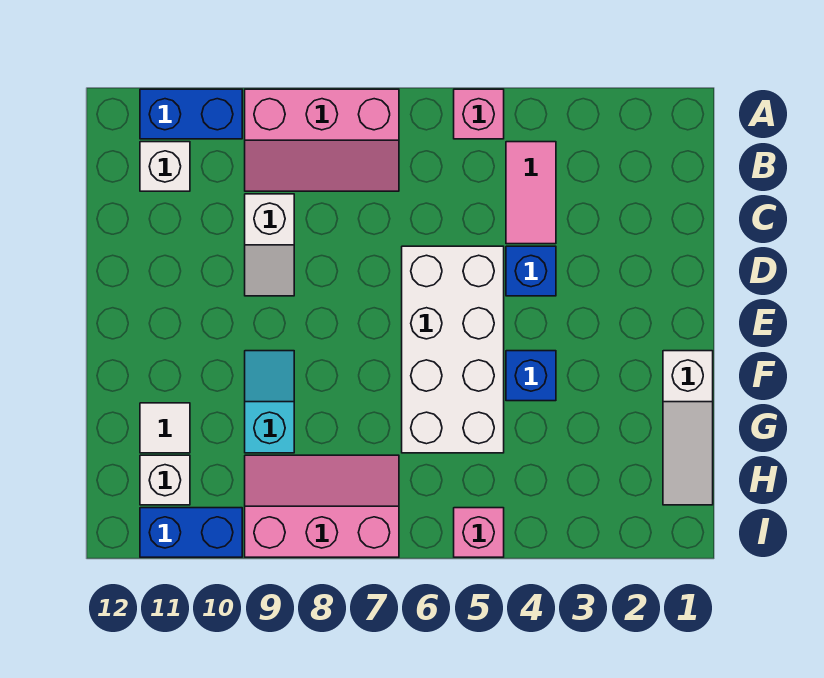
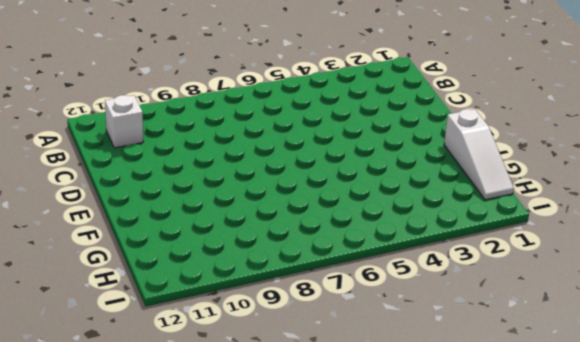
none -> pink 1x1 brick [454,89,504,139]
none -> pink 2x3 slope [245,89,399,191]
none -> blue 1x2 brick [140,89,242,139]

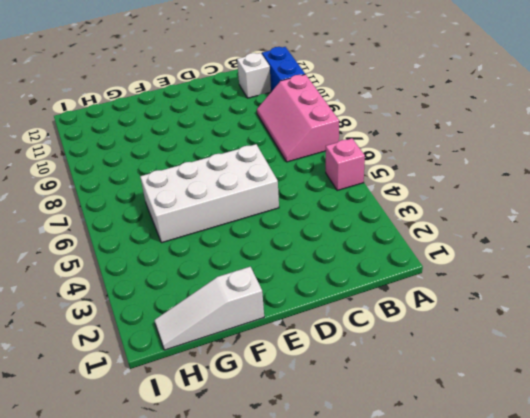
none -> pink 1x2 tile [506,142,556,244]
none -> white 1x2 slope [245,194,294,296]
none -> blue 1x1 brick [506,246,556,296]

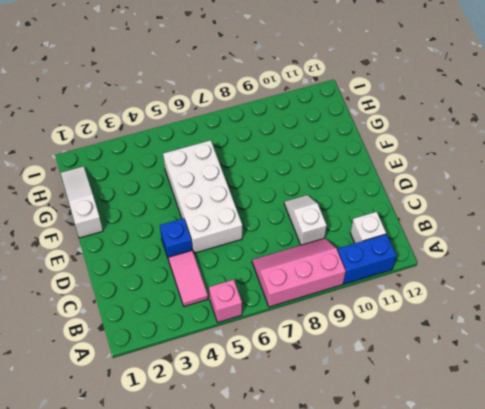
none -> blue 1x1 brick [506,351,556,401]
none -> cyan 1x2 slope [245,351,294,453]
none -> white 1x1 tile [140,403,190,453]

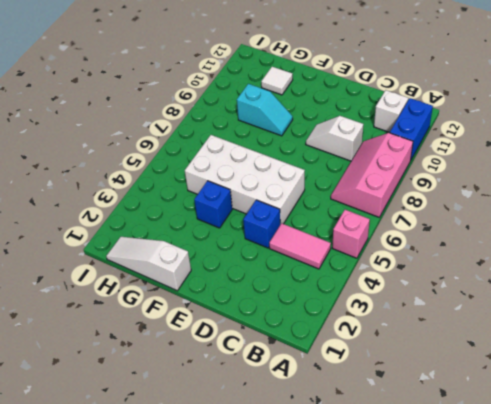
none -> pink 2x3 slope [245,455,399,557]
none -> white 1x1 brick [140,455,190,505]
none -> pink 1x1 brick [454,508,504,557]

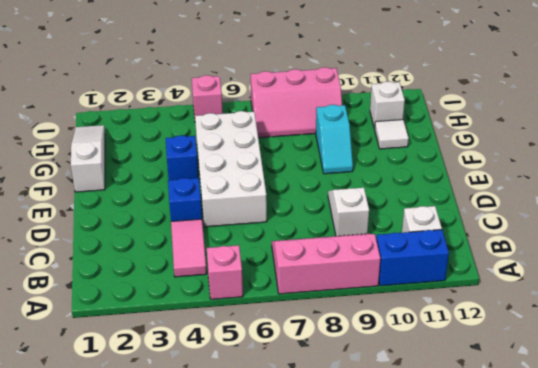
none -> blue 1x2 brick [140,508,242,557]

